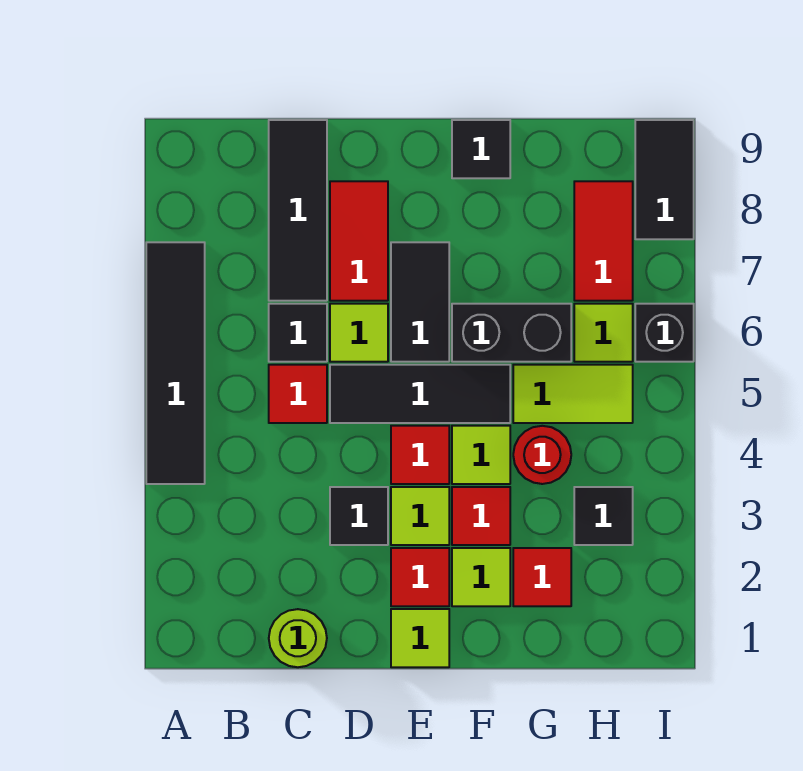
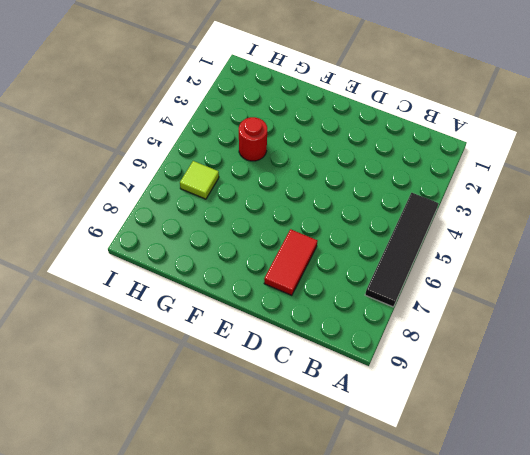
none -> lime 1x1 round brick [269,609,327,667]
none -> red 1x1 tile [269,365,327,423]
none -> black 1x1 tile [269,304,327,362]

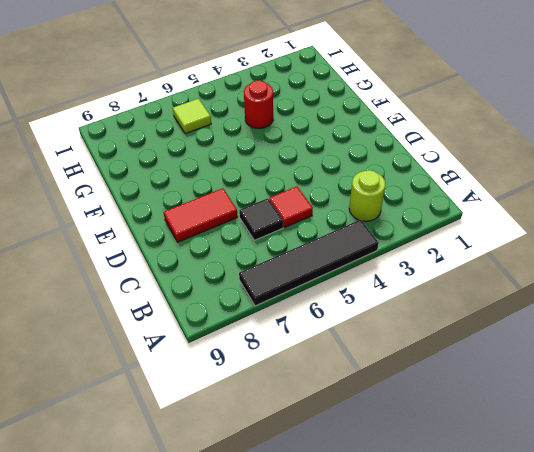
lime 1x1 round brick [349,170,385,221] -> lime 1x1 round brick moved to [269,609,327,667]
none -> black 1x3 tile [269,120,327,301]
none -> black 1x1 tile [330,487,388,545]
none -> black 1x3 tile [330,365,510,423]

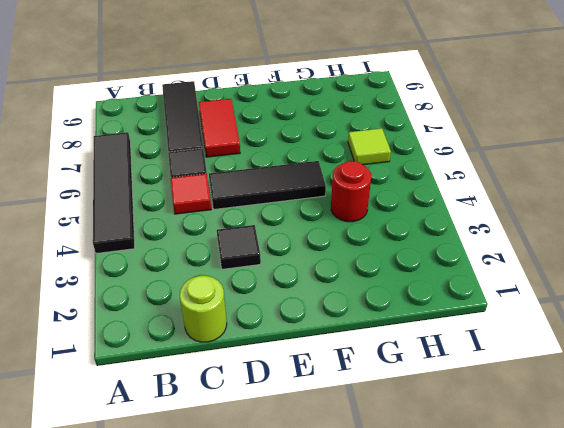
none -> lime 1x1 tile [330,304,388,362]
none -> lime 1x1 tile [391,609,449,667]
none -> red 1x1 tile [391,548,449,606]

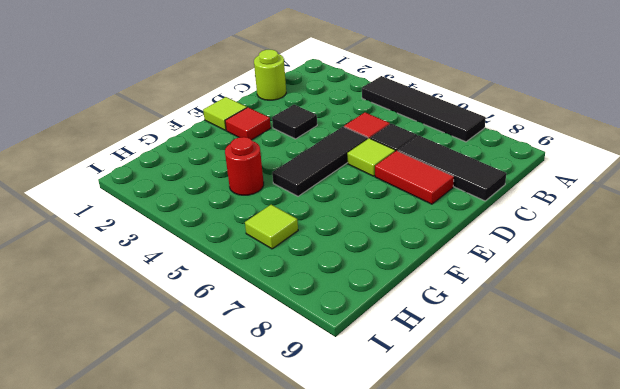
none -> lime 1x1 tile [391,487,449,545]
none -> red 1x1 tile [391,426,449,484]
none -> black 1x2 tile [391,242,449,362]

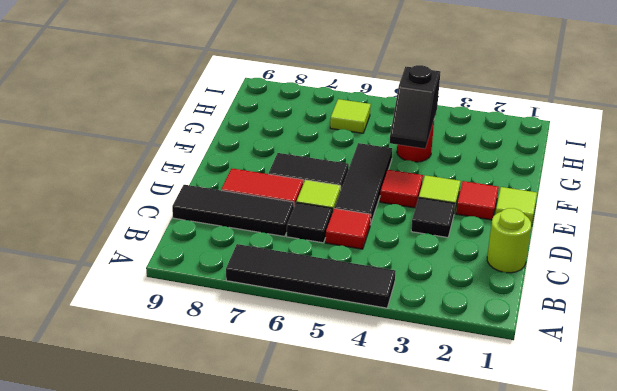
black 1x2 slope [389,65,440,149] -> none
none -> lime 1x1 tile [452,548,510,606]
none -> red 1x1 tile [452,487,510,545]
none -> lime 1x1 tile [452,426,510,484]

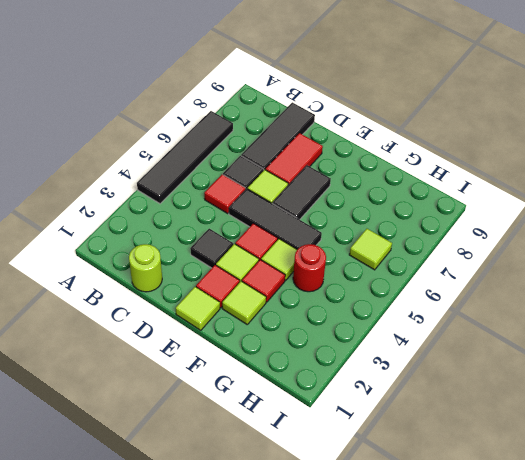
none -> black 1x2 brick [452,304,571,362]
none -> black 1x1 tile [452,120,510,178]
none -> red 1x1 tile [513,548,571,606]

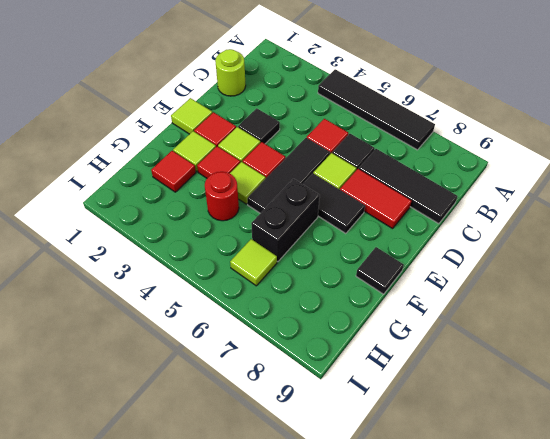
none -> lime 1x2 tile [513,365,633,423]
none -> black 1x1 tile [574,487,633,545]
none -> red 1x2 tile [574,181,633,301]

